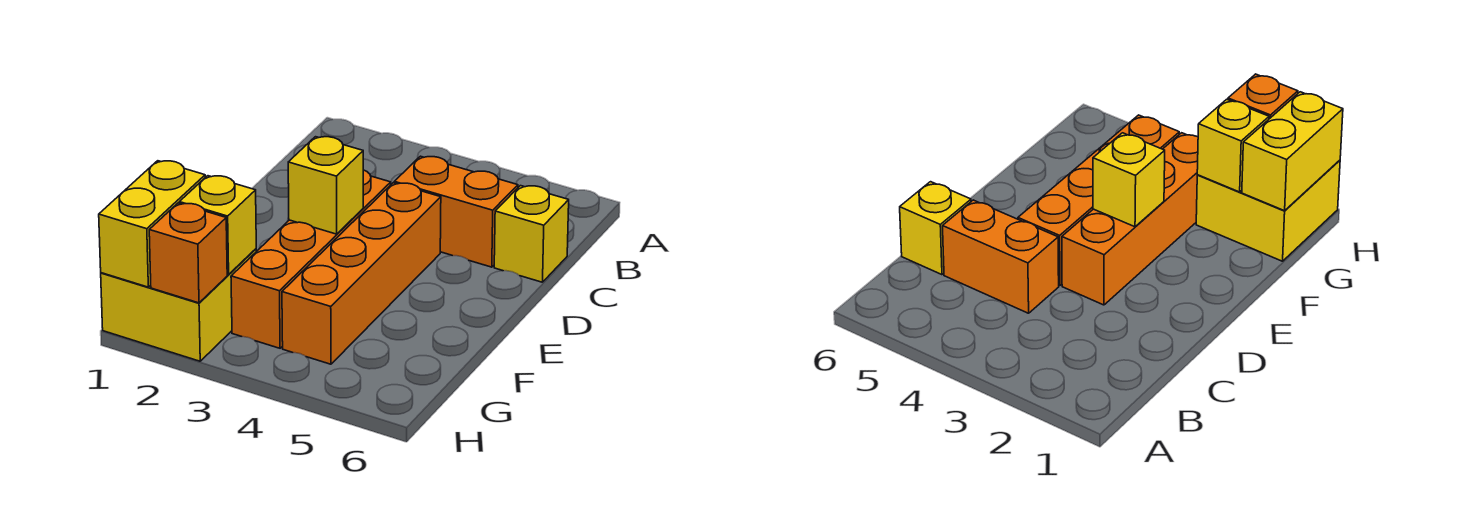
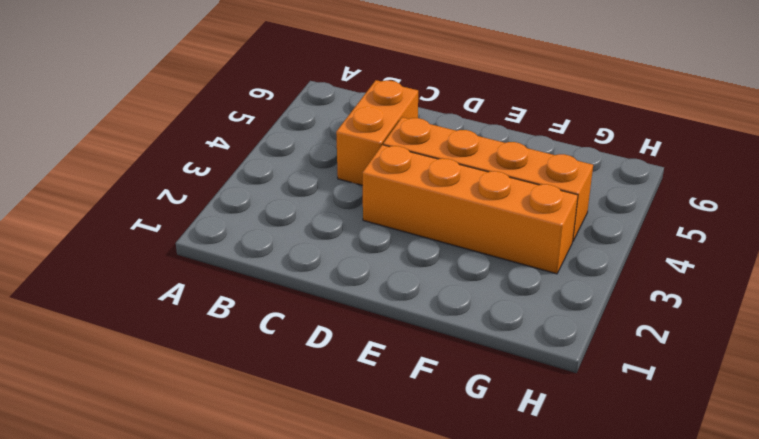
none -> yellow 1x1 brick [494,186,569,282]
none -> yellow 2x2 brick [101,249,256,361]

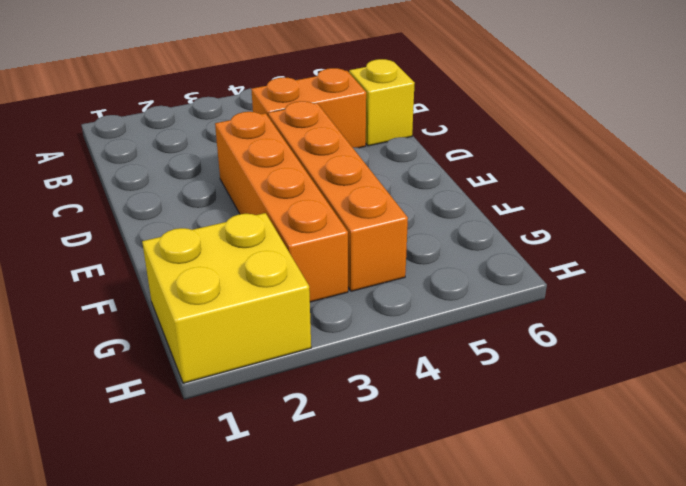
none -> yellow 1x1 brick [288,137,363,234]
none -> yellow 1x2 brick [99,161,205,287]

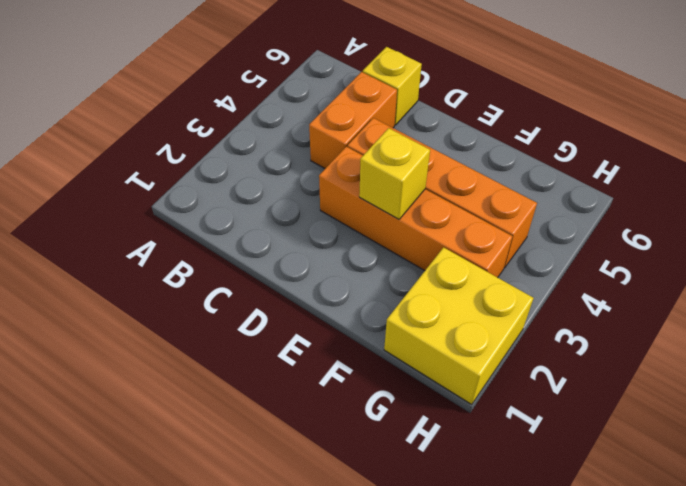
none -> yellow 1x2 brick [99,161,205,287]
none -> yellow 1x1 brick [179,176,256,274]

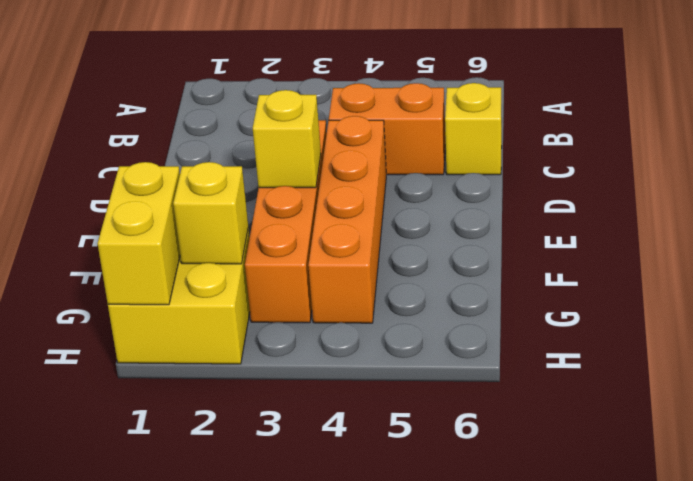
none -> orange 1x1 brick [149,203,227,303]

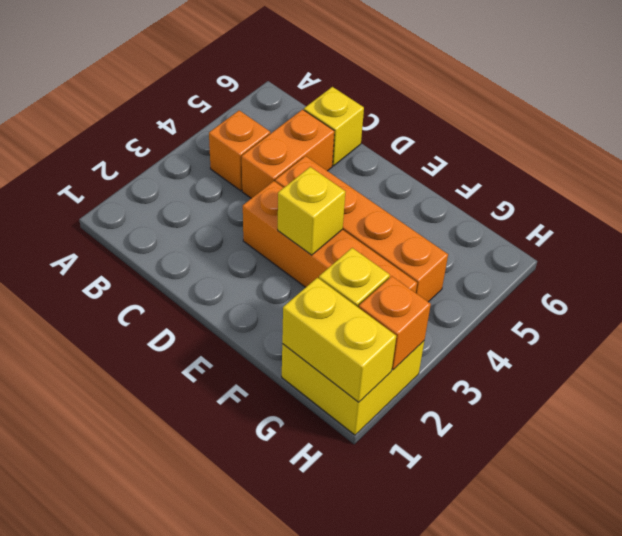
orange 1x1 brick [209,110,270,191] -> none

